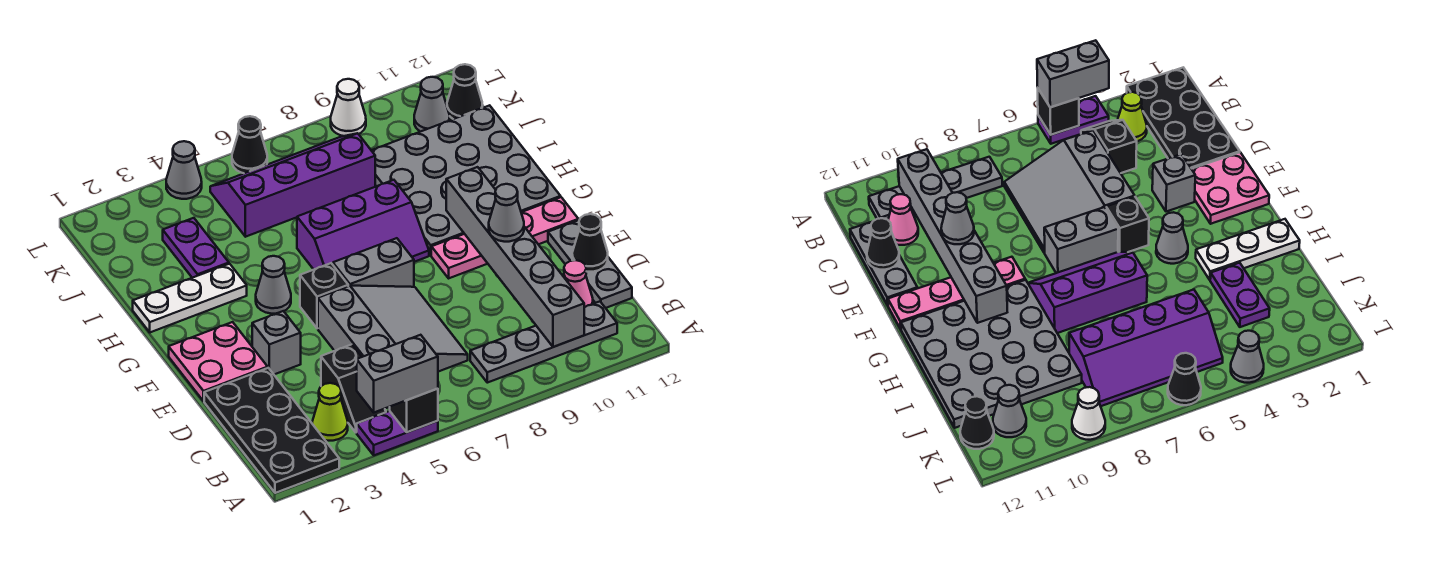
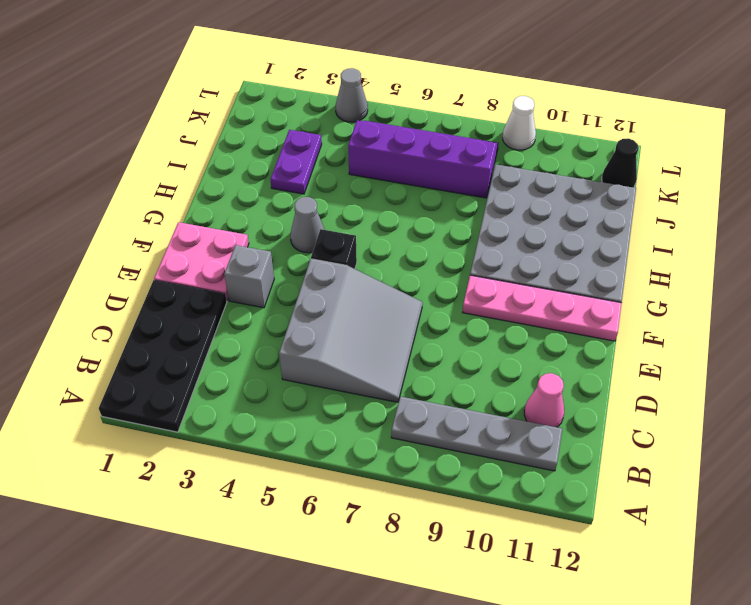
none -> purple 1x2 plate [357,411,438,455]
none -> lime 1x1 cone [312,383,348,441]
none -> black 1x2 slope [321,344,386,432]

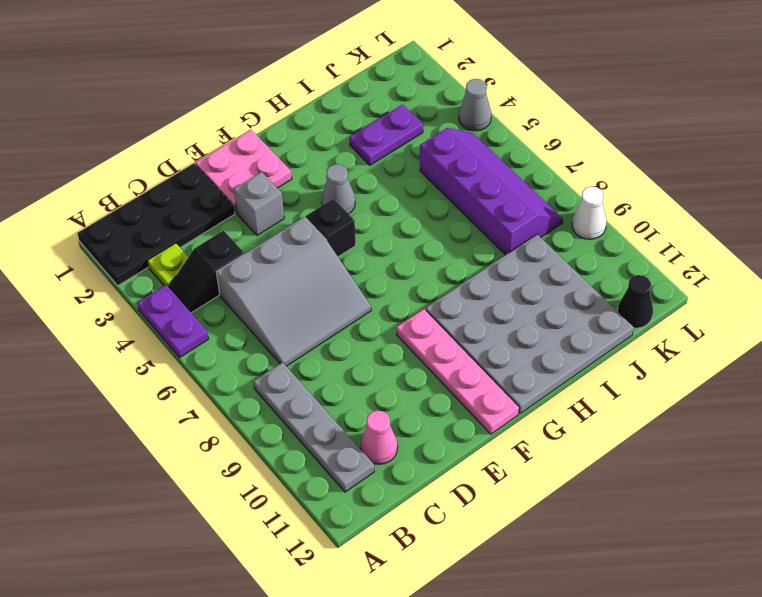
lime 1x1 plate [147,243,188,287] -> lime 1x1 cone [312,383,348,441]
none -> grey 1x3 plate [548,220,632,308]
none -> grey 1x2 brick [333,238,414,287]
none -> purple 2x3 slope [297,180,429,269]

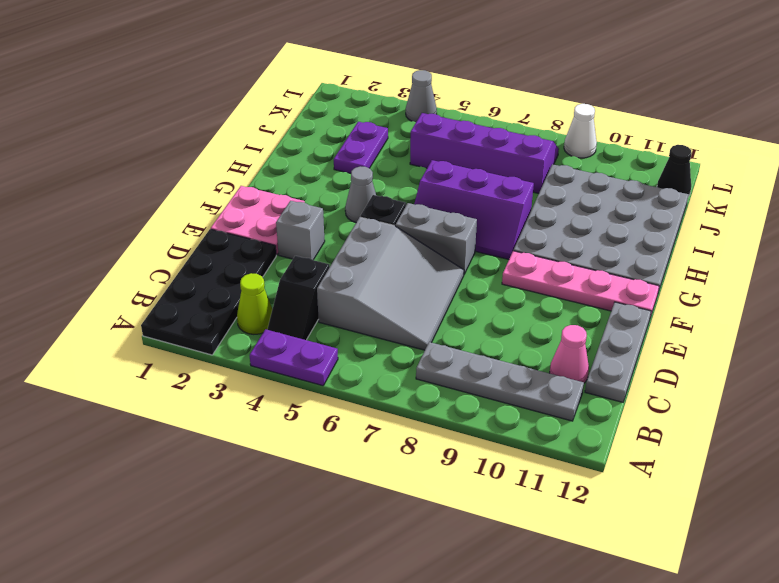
none -> white 1x3 plate [133,264,247,332]
none -> grey 1x1 cone [414,77,450,132]
none -> black 1x1 cone [232,116,267,173]

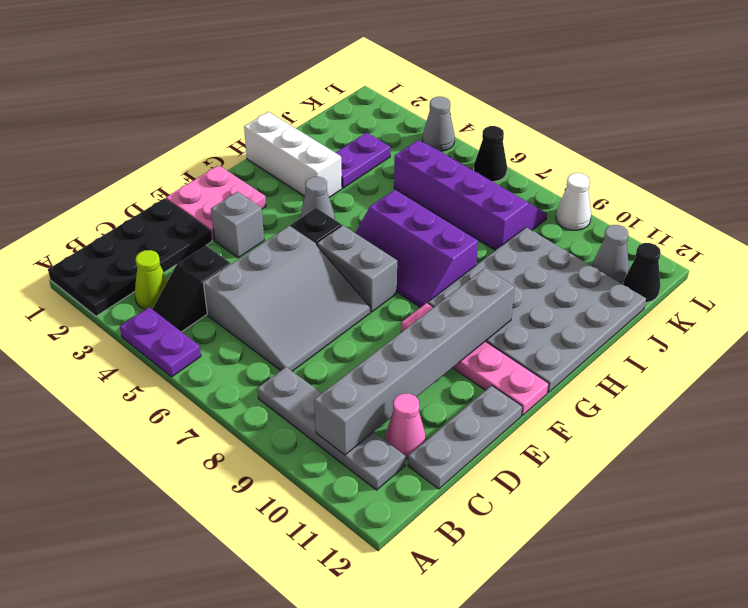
white 1x3 brick [244,112,342,197] -> white 1x3 plate [133,264,247,332]
none -> black 1x1 brick [390,389,438,432]
none -> black 1x1 cone [572,214,608,272]
none -> grey 1x2 brick [357,335,438,412]

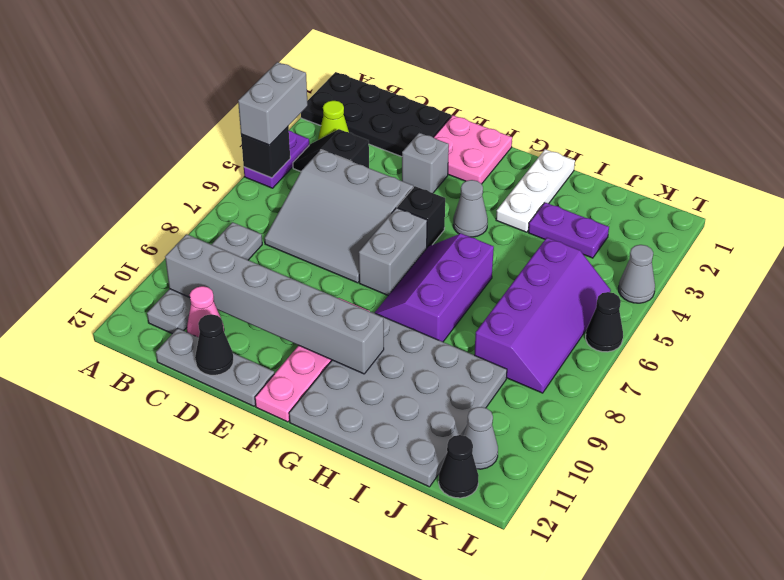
none -> white 1x1 cone [331,79,366,136]
none -> grey 1x1 cone [489,184,524,242]

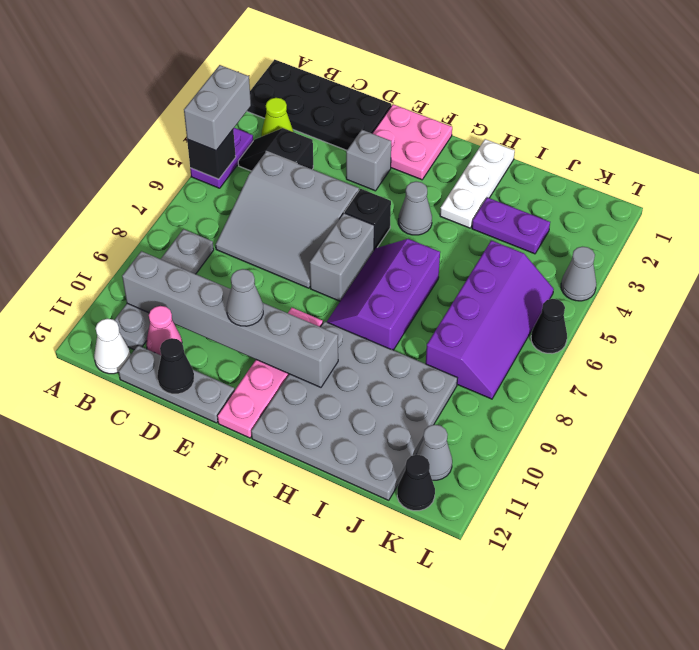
white 1x1 cone [94,319,130,374] -> white 1x1 cone moved to [331,79,366,136]

